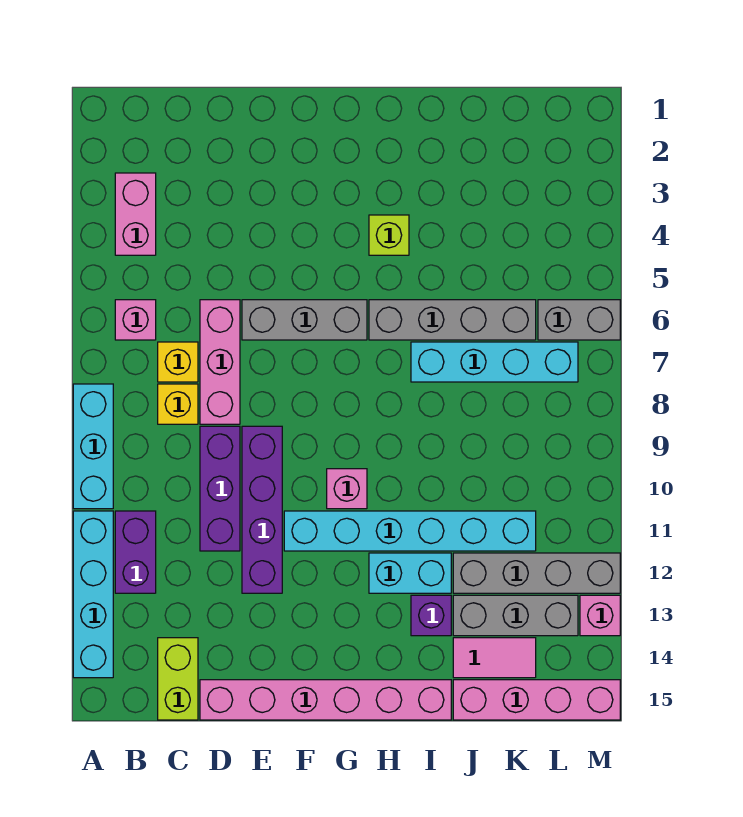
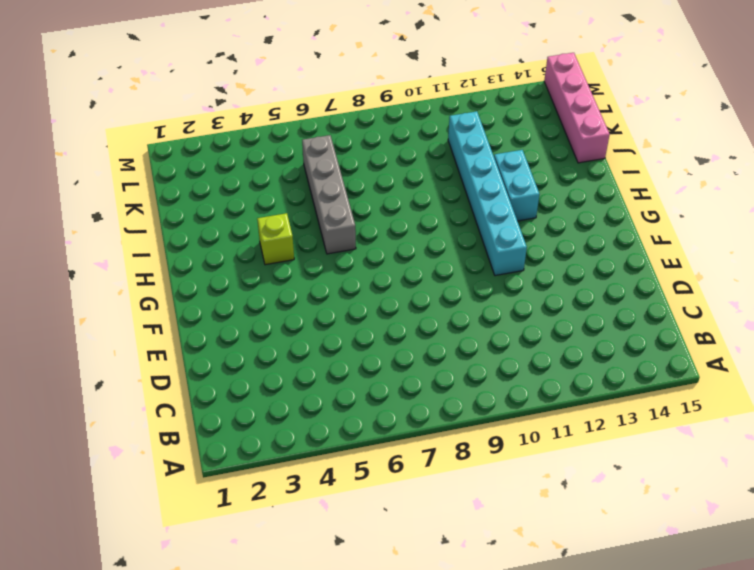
none -> cyan 1x3 brick [73,384,113,509]
none -> cyan 1x4 brick [73,511,113,678]
none -> pink 1x2 brick [115,173,156,255]

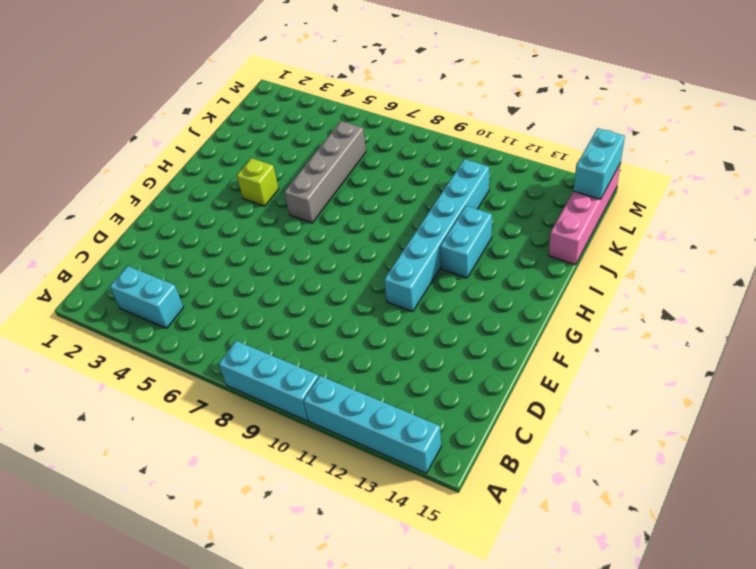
cyan 1x2 brick [110,266,183,328] -> pink 1x2 brick [115,173,156,255]
cyan 1x2 brick [574,128,625,199] -> none
none -> pink 1x1 brick [115,300,156,340]
none -> purple 1x2 brick [115,511,156,593]
none -> yellow 1x1 brick [158,342,198,382]

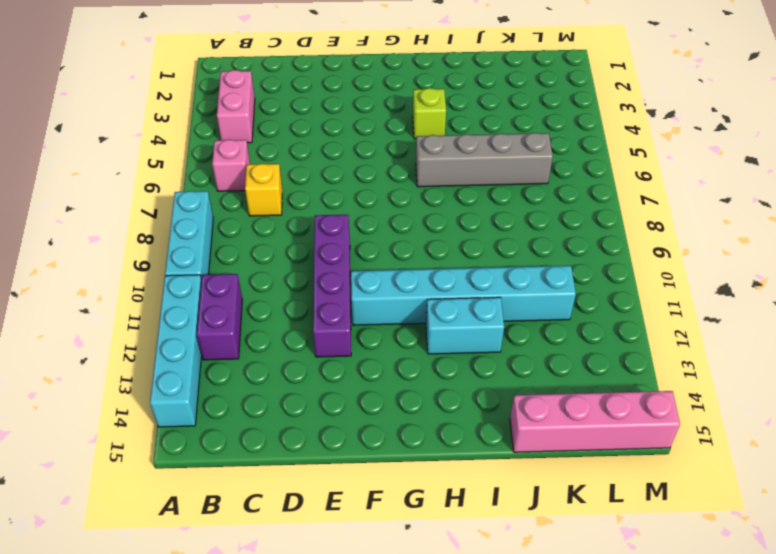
none -> yellow 1x1 brick [158,384,198,424]
none -> lime 1x2 brick [158,638,198,720]
none -> pink 1x3 brick [200,300,240,424]

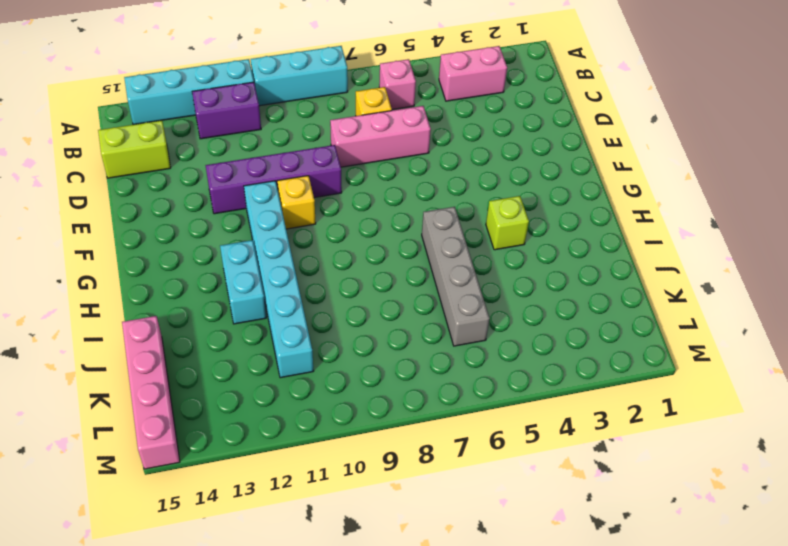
yellow 1x1 brick [277,176,316,229] -> yellow 1x1 brick moved to [158,384,198,424]
none -> purple 1x3 brick [200,426,240,551]
none -> pink 1x6 brick [200,680,451,720]
none -> grey 1x3 brick [242,300,367,340]

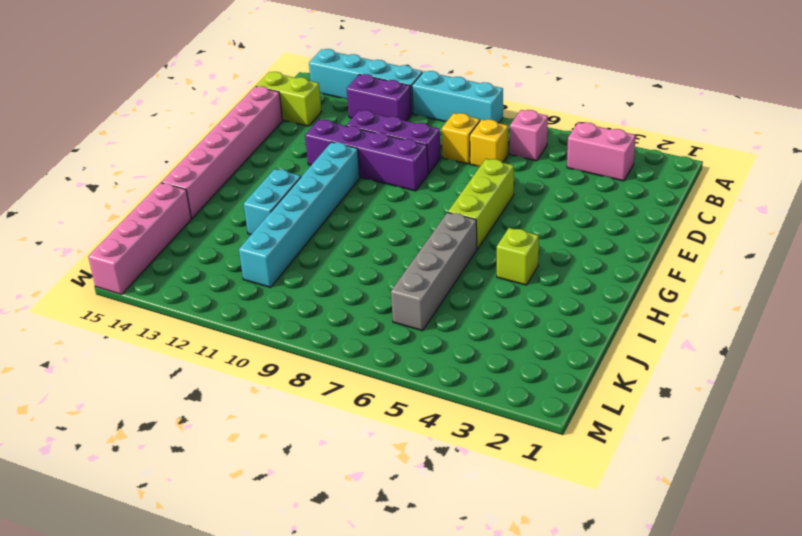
lime 1x3 brick [448,159,514,249] -> grey 1x3 brick [242,300,367,340]
none -> pink 1x3 brick [200,300,240,424]
none -> pink 1x1 brick [327,469,367,509]
none -> cyan 1x4 brick [411,342,578,382]

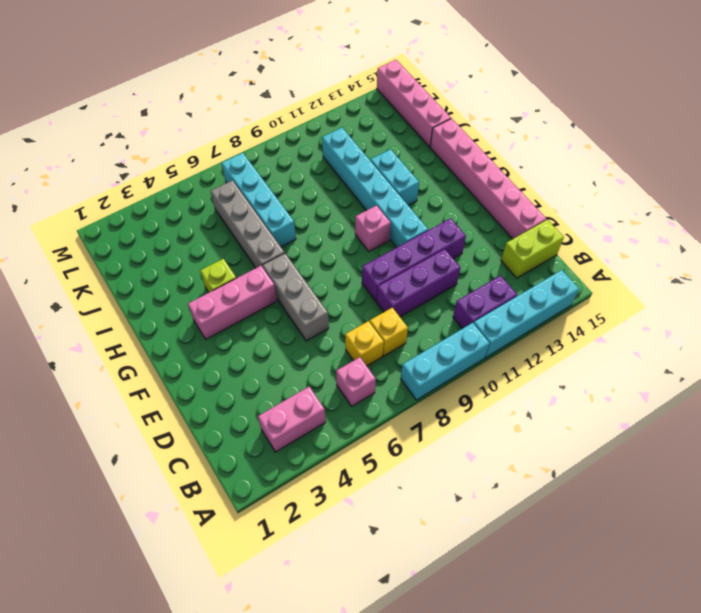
pink 1x3 brick [188,266,277,339] -> pink 1x3 brick moved to [200,300,240,424]
none -> purple 1x1 brick [411,595,451,636]
none -> grey 1x4 brick [453,553,620,593]
none -> grey 1x3 brick [453,595,578,636]

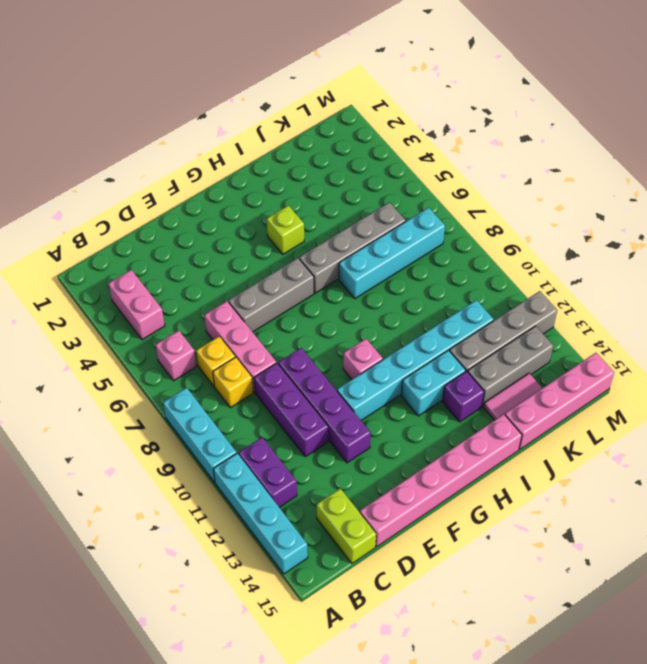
none -> grey 1x2 brick [538,300,620,340]
none -> pink 1x1 brick [580,595,620,636]

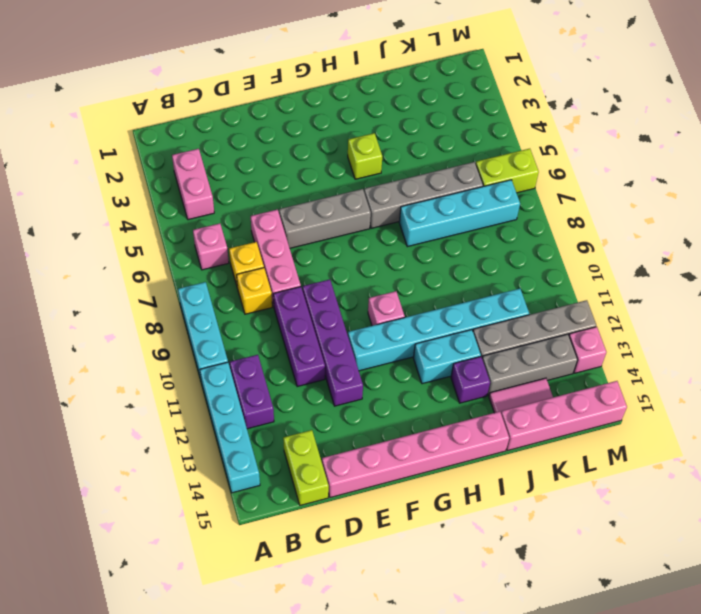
lime 1x2 brick [476,149,539,193] -> grey 1x2 brick [538,300,620,340]

